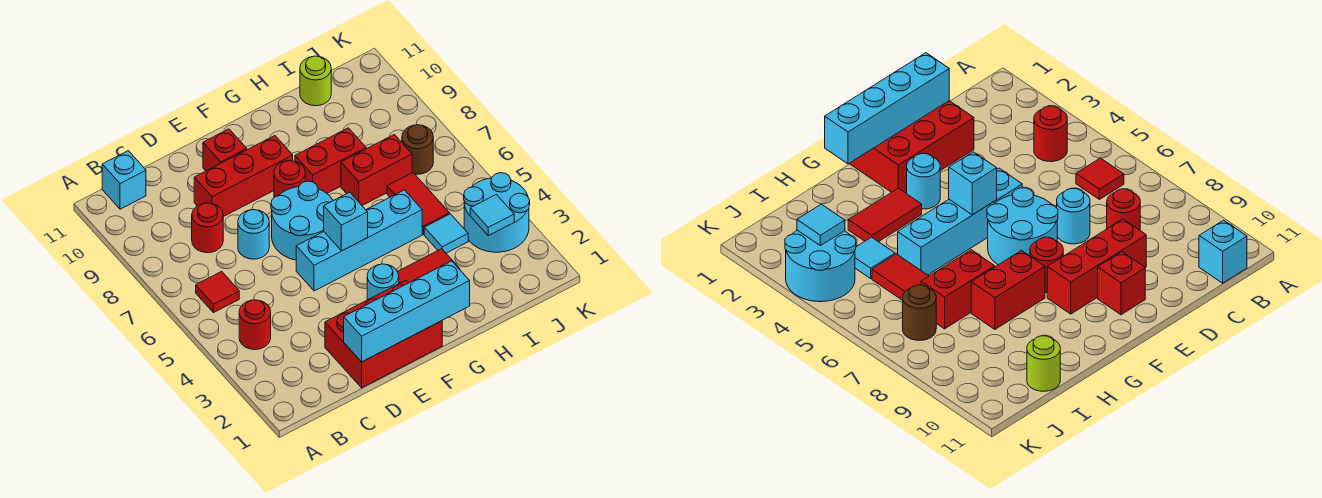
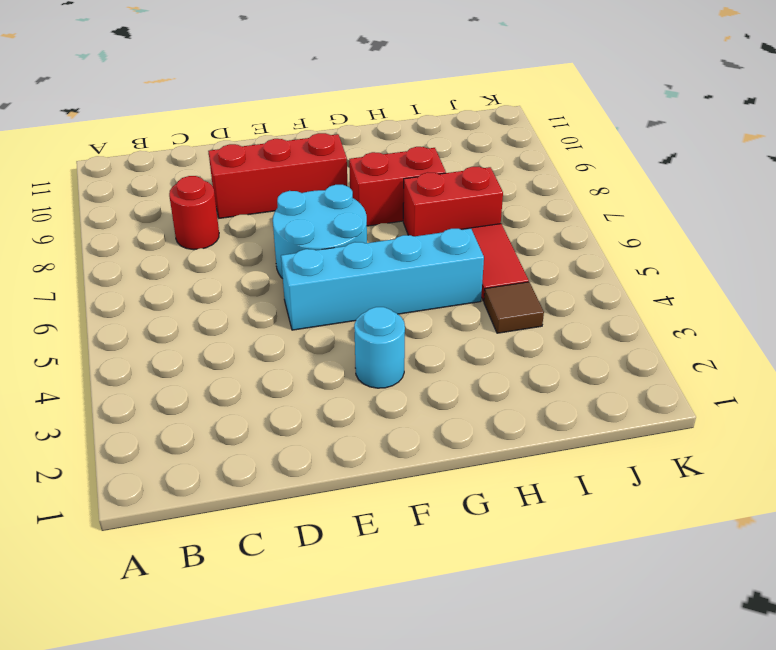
brown 1x1 tile [484,282,544,333] -> cyan 1x1 tile [424,214,468,253]
none -> red 1x1 round brick [239,300,271,350]
none -> red 1x1 tile [196,271,239,313]
none -> cyan 1x1 brick [102,151,146,209]

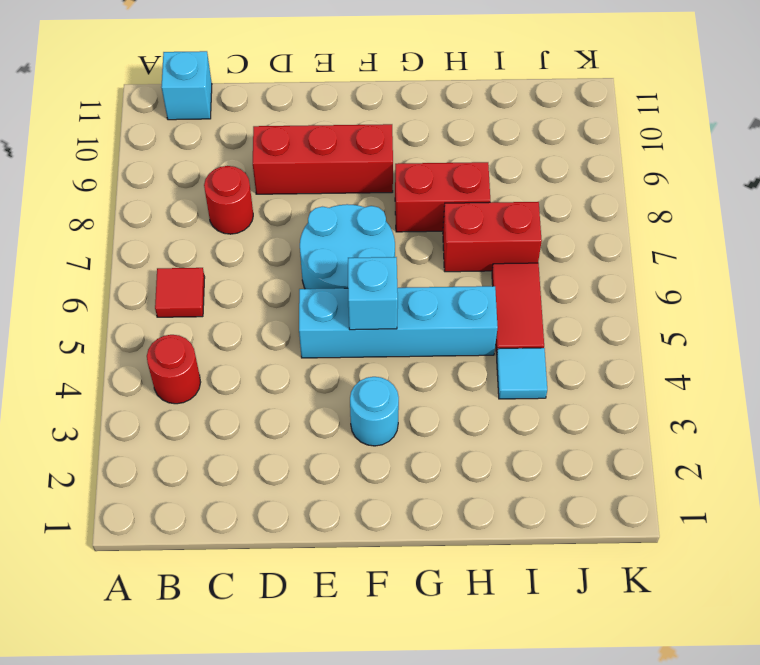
none -> red 2x3 brick [325,280,442,388]
none -> cyan 1x1 round brick [238,209,269,259]
none -> red 1x1 brick [203,129,247,171]

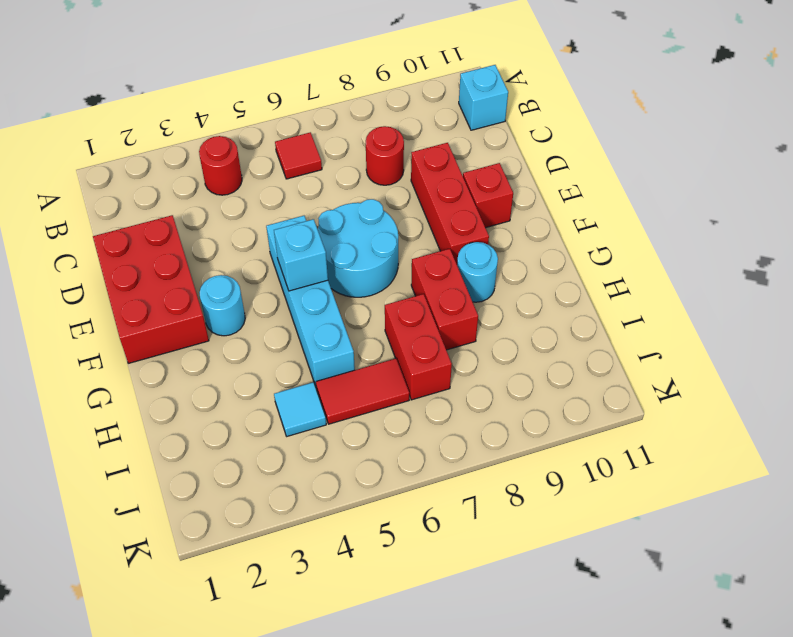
cyan 1x1 round brick [457,242,498,302] -> cyan 1x1 round brick moved to [238,209,269,259]
none -> red 1x1 round brick [274,161,305,197]
none -> red 1x2 tile [397,249,460,283]
none -> lime 1x1 round brick [300,56,331,106]

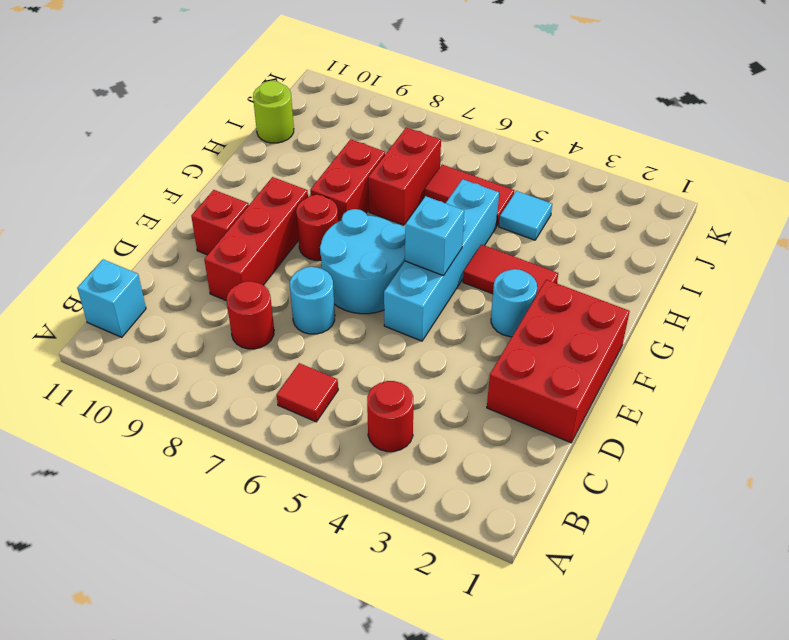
red 1x2 tile [463,244,558,296] -> red 1x2 tile turned to [397,249,460,283]
none -> cyan 2x2 round brick [464,173,530,252]
none -> brown 1x1 round brick [402,125,433,174]
none -> cyan 1x4 brick [344,261,470,362]

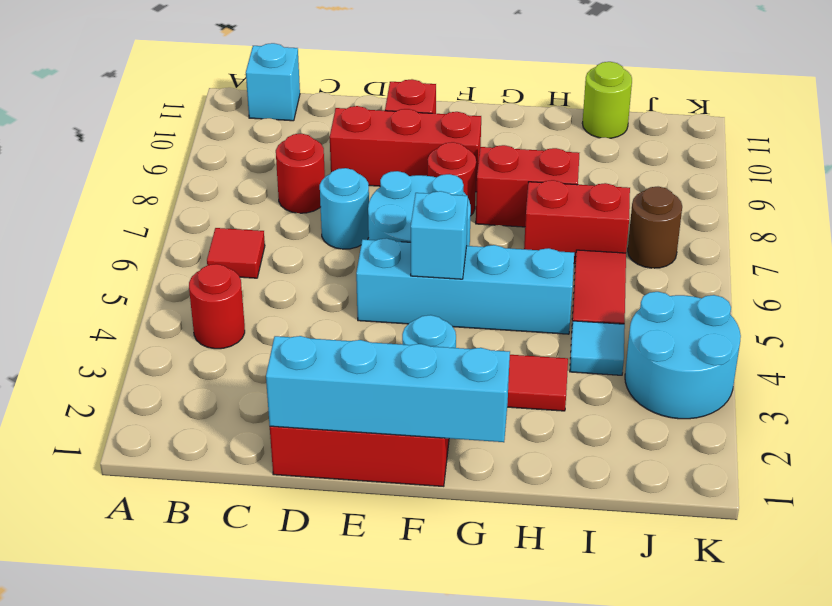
none -> cyan 1x1 tile [470,194,514,236]

